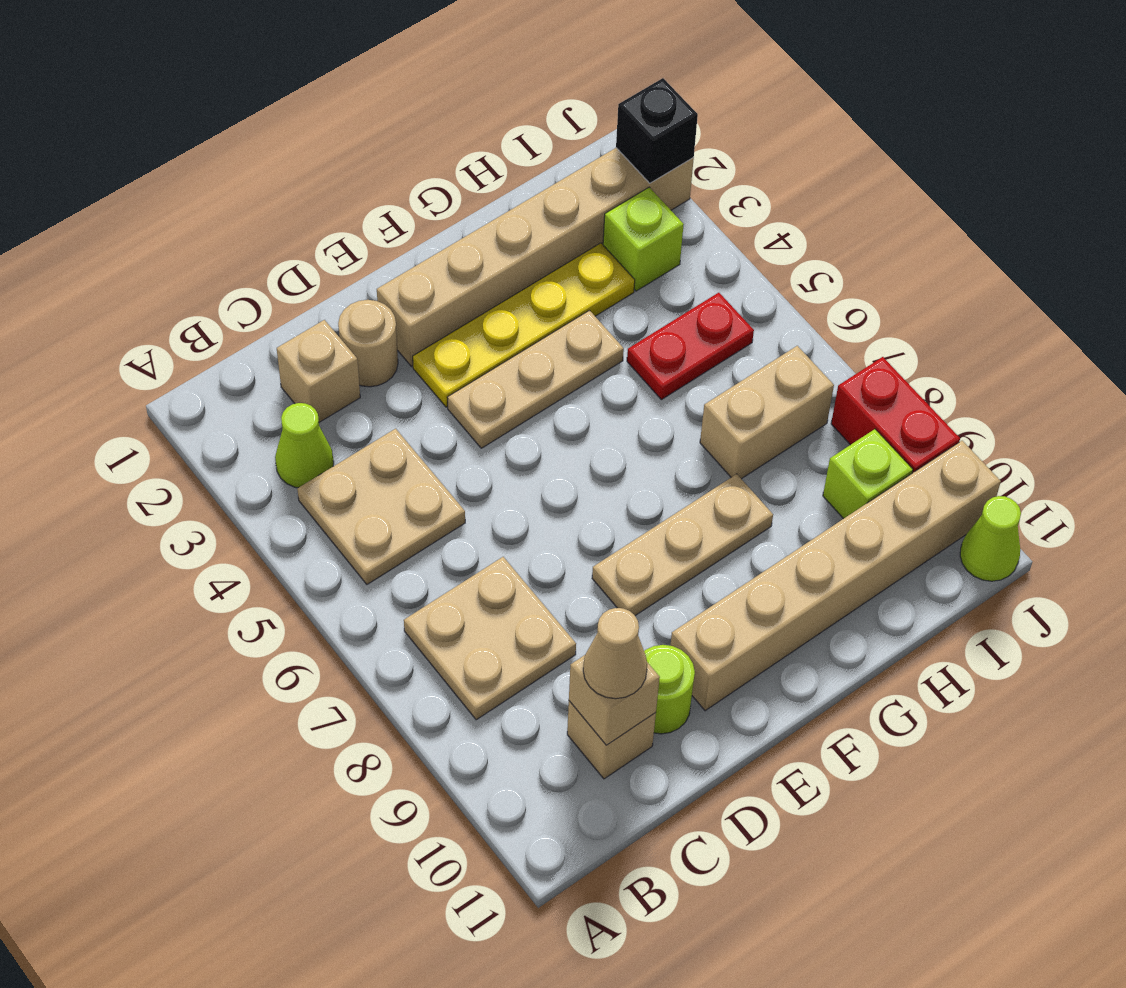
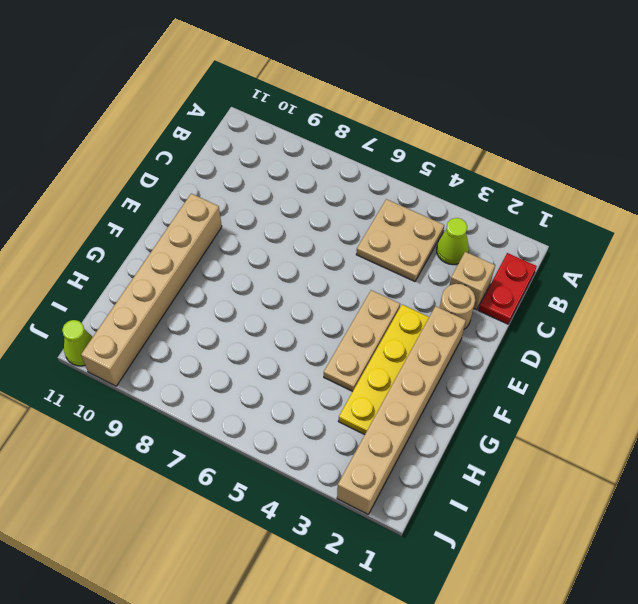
red 1x2 plate [478,253,537,324] -> red 1x2 plate moved to [627,293,754,400]
none -> tan 2x2 plate [404,557,576,720]
none -> tan 1x1 brick [567,701,656,779]
none -> lime 1x1 round brick [644,645,695,734]

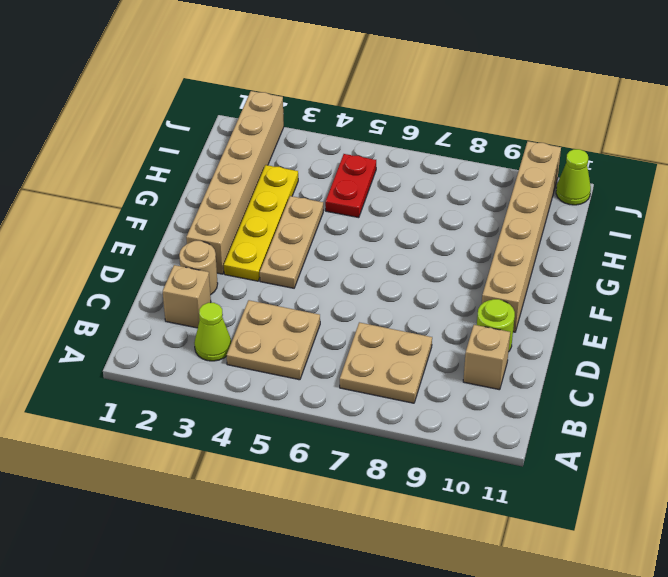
none -> tan 1x3 plate [592,474,773,616]
none -> tan 1x2 brick [700,346,834,479]
none -> lime 1x1 brick [603,187,684,291]

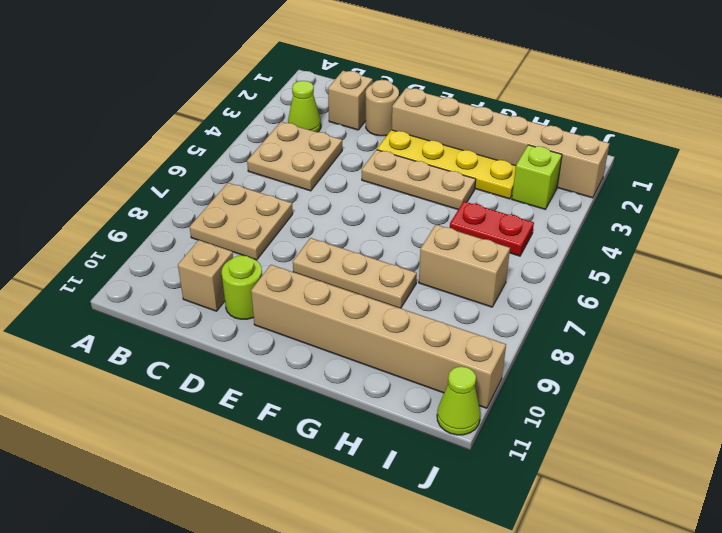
none -> lime 1x1 brick [823,429,913,519]
none -> red 1x2 brick [831,357,960,473]
none -> tan 1x1 brick [569,655,660,745]

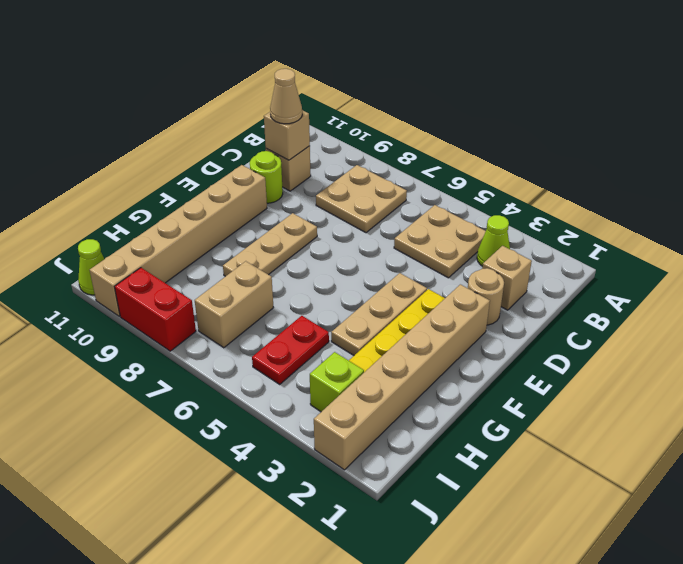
none -> lime 1x1 brick [823,429,913,519]
none -> black 1x1 brick [616,78,698,183]

